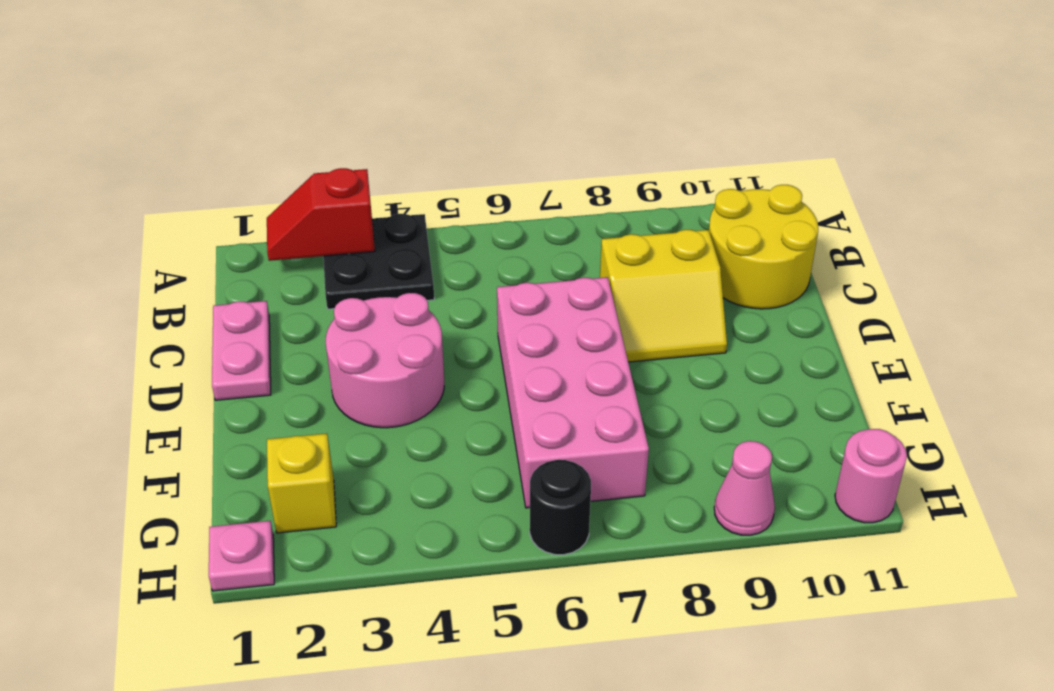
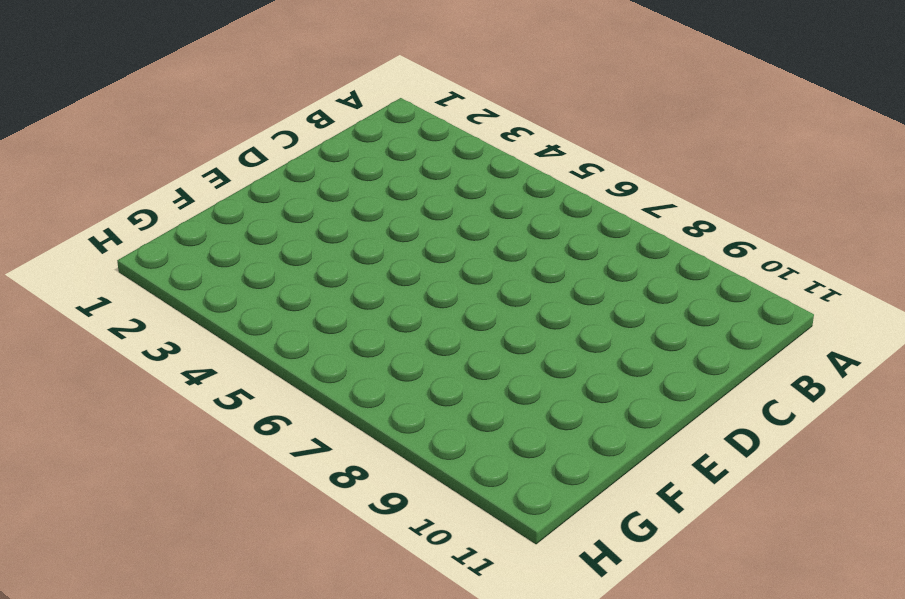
none -> black 2x2 plate [323,214,434,309]
none -> yellow 2x2 round brick [709,185,818,309]
none -> pink 1x2 plate [212,301,271,400]

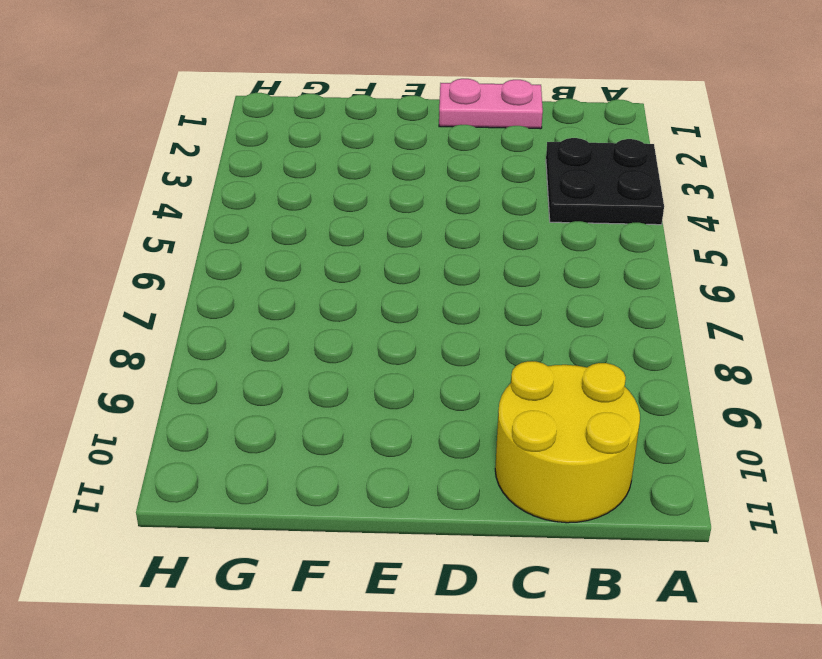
none -> yellow 2x2 slope [600,230,727,362]
none -> pink 2x2 round brick [326,293,444,428]
none -> pink 2x4 brick [497,277,649,508]

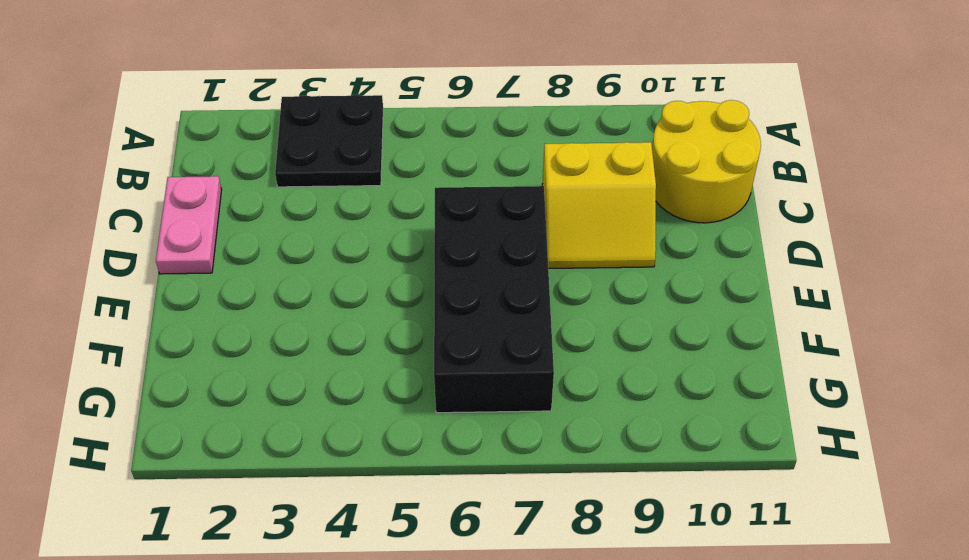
black 2x4 brick [434,186,554,413] -> pink 2x4 brick [497,277,649,508]
none -> pink 2x2 round brick [326,293,444,428]
none -> yellow 1x1 brick [267,434,336,533]
none -> pink 1x1 plate [209,521,274,591]

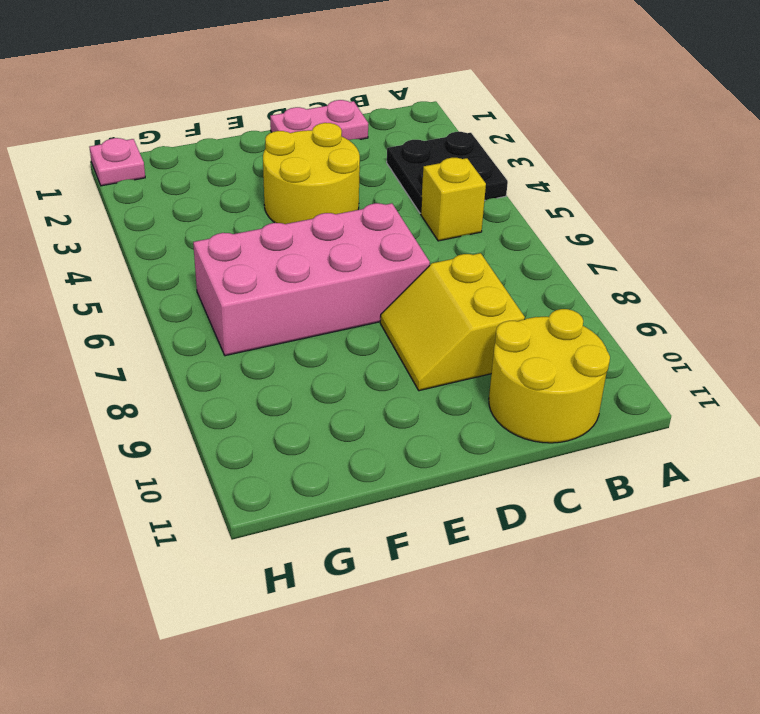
yellow 1x1 brick [421,158,486,241] -> yellow 1x1 brick moved to [267,434,336,533]
yellow 2x2 round brick [263,123,360,224] -> pink 2x2 round brick [326,293,444,428]
none -> black 1x1 round brick [530,460,591,555]
none -> pink 1x1 cone [714,441,775,535]
none -> pink 1x1 round brick [835,429,907,523]

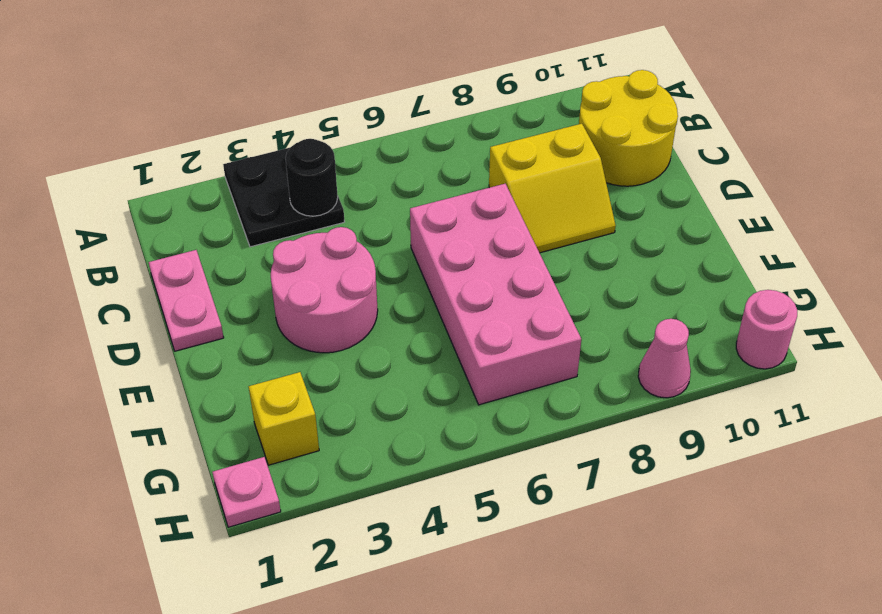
black 1x1 round brick [285,139,338,216] -> black 1x1 round brick moved to [530,460,591,555]
none -> red 1x2 slope [267,168,375,261]

